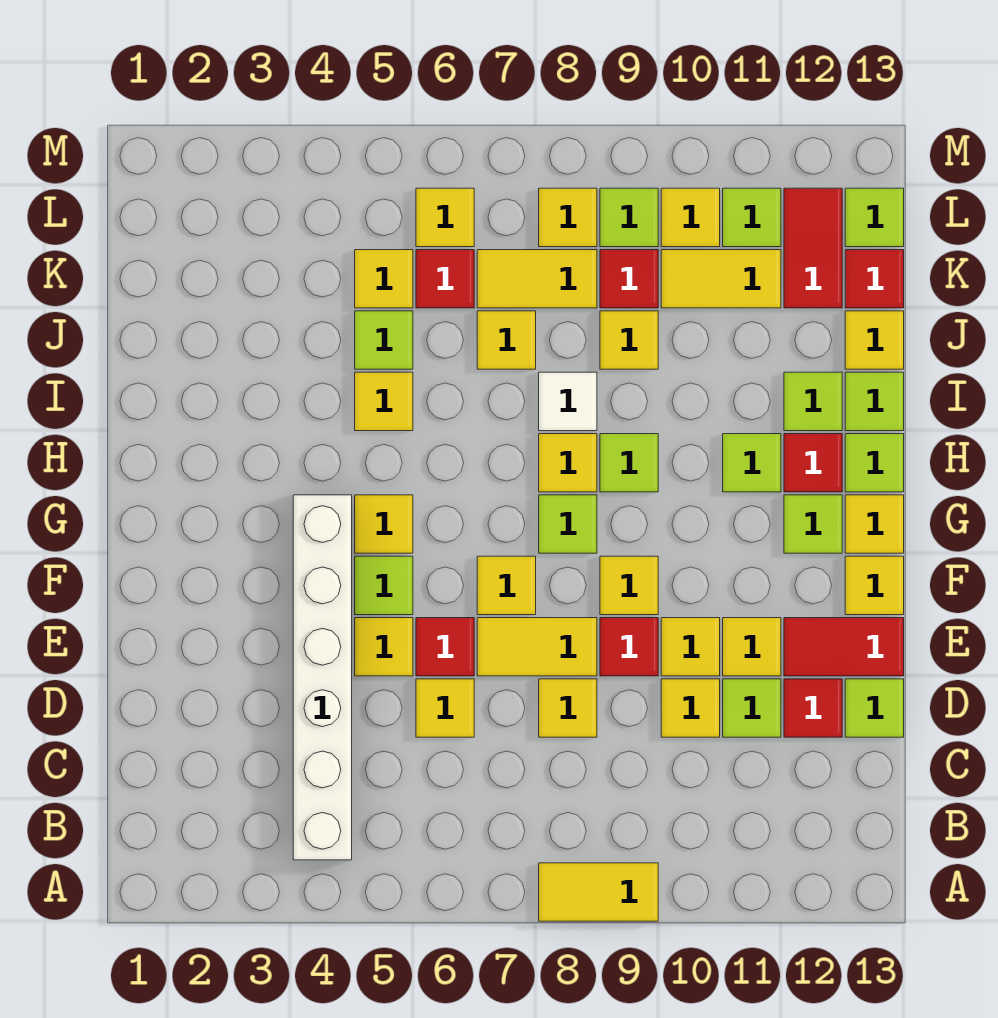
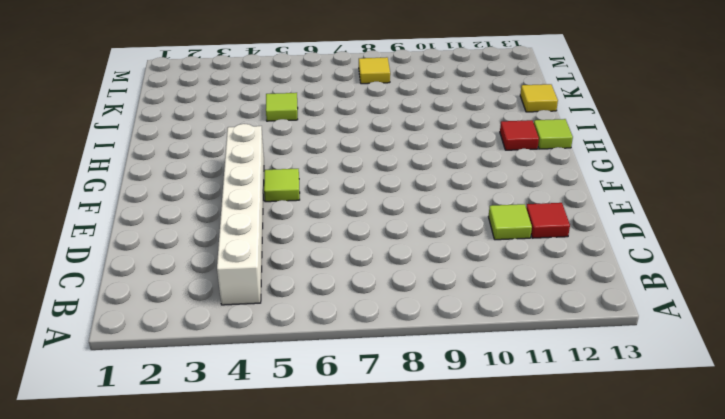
none -> yellow 1x2 tile [539,863,658,921]
none -> yellow 1x1 tile [416,679,474,737]
none -> yellow 1x1 tile [539,679,597,737]
none -> yellow 1x1 tile [661,679,720,737]

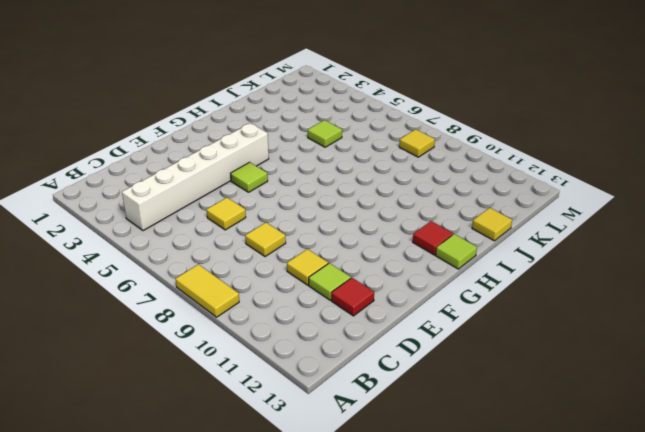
none -> lime 1x1 tile [845,679,904,737]
none -> yellow 1x1 tile [355,618,413,676]
none -> red 1x1 tile [416,618,474,676]
none -> yellow 1x2 tile [477,618,597,676]

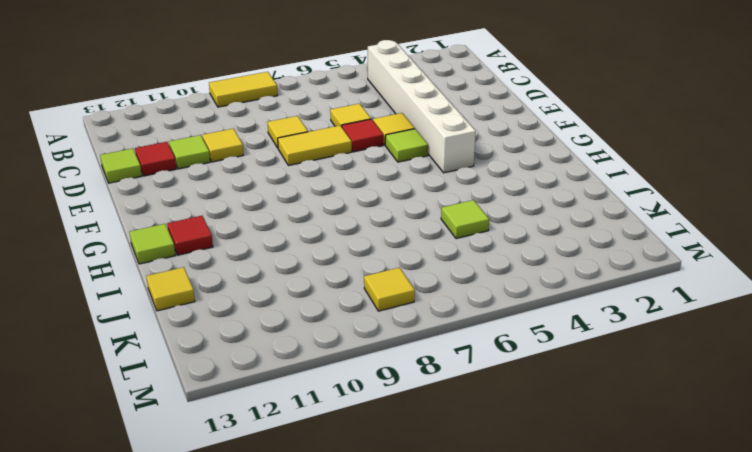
none -> red 1x1 tile [600,618,658,676]
none -> yellow 1x1 tile [661,618,720,676]
none -> yellow 1x1 tile [723,618,781,676]
none -> red 1x2 tile [784,618,904,676]

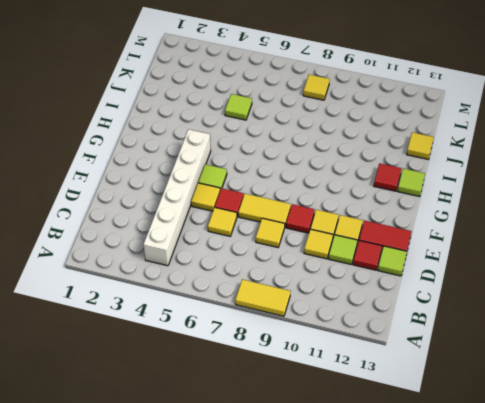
none -> yellow 1x1 tile [477,556,536,615]
none -> yellow 1x1 tile [600,556,658,615]
none -> yellow 1x1 tile [845,556,904,615]
none -> yellow 1x1 tile [355,495,413,553]

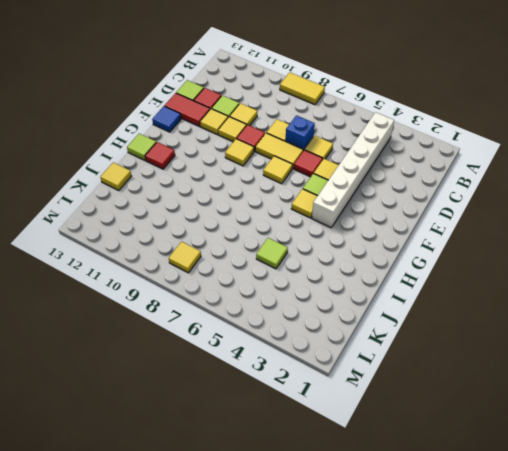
blue 1x1 brick [286,115,315,150] -> none
blue 1x1 tile [152,106,181,132] -> yellow 1x1 tile [845,556,904,615]
none -> lime 1x1 tile [539,495,597,553]
none -> lime 1x1 tile [784,495,842,553]
none -> yellow 1x1 tile [845,495,904,553]
none -> yellow 1x1 tile [539,434,597,492]

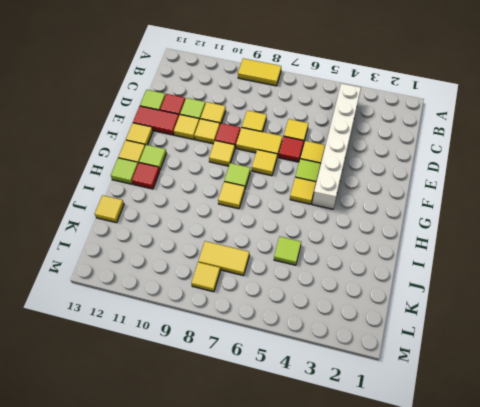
none -> lime 1x1 tile [600,434,658,492]
none -> lime 1x1 tile [723,434,781,492]
none -> yellow 1x1 tile [355,372,413,431]
none -> white 1x1 tile [539,372,597,431]

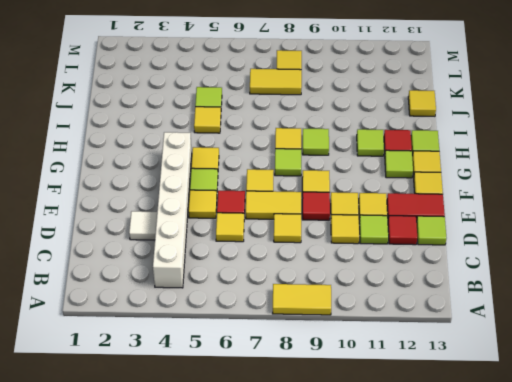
white 1x1 tile [129,211,157,240] -> white 1x1 tile moved to [539,372,597,431]
none -> lime 1x1 tile [784,372,842,431]
none -> lime 1x1 tile [845,372,904,431]
none -> yellow 1x1 tile [477,311,536,369]
none -> yellow 1x1 tile [600,311,658,369]

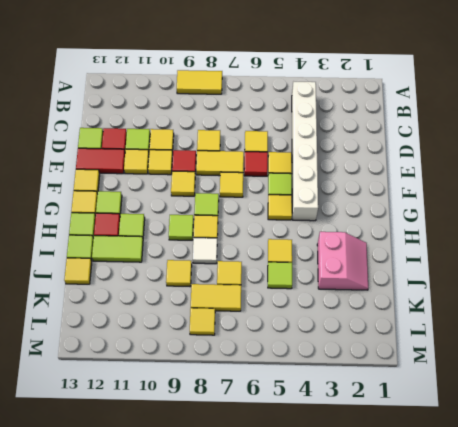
pink 2x2 slope [317,232,368,290] -> none
lime 1x2 tile [92,236,143,262] -> lime 1x1 tile [784,372,842,431]
none -> yellow 1x1 tile [355,250,413,308]
none -> red 1x1 tile [416,250,474,308]
none -> red 1x1 tile [600,250,658,308]
none -> yellow 1x2 tile [661,250,781,308]

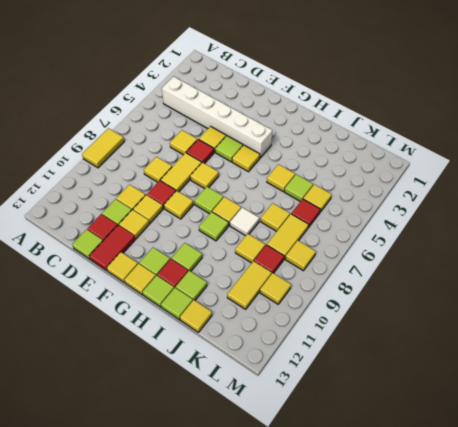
none -> red 1x2 tile [784,188,842,308]
none -> red 1x1 tile [845,250,904,308]
none -> yellow 1x1 tile [416,188,474,247]
none -> lime 1x1 tile [600,188,658,247]

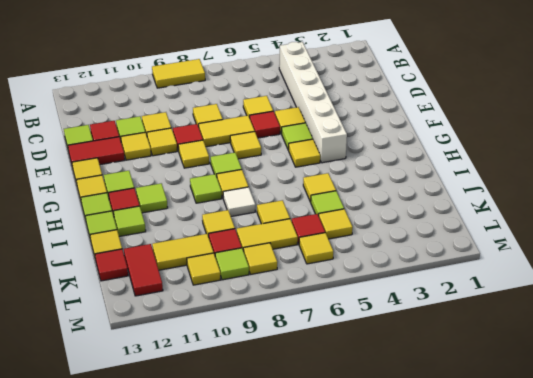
none -> lime 1x1 tile [723,188,781,247]
none -> lime 1x1 tile [845,188,904,247]

